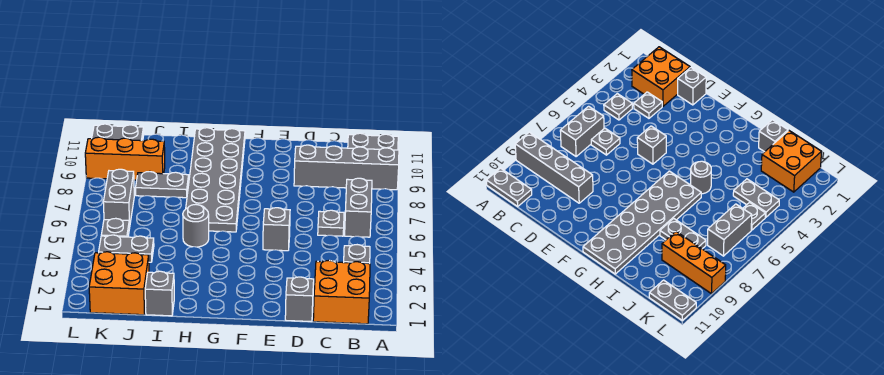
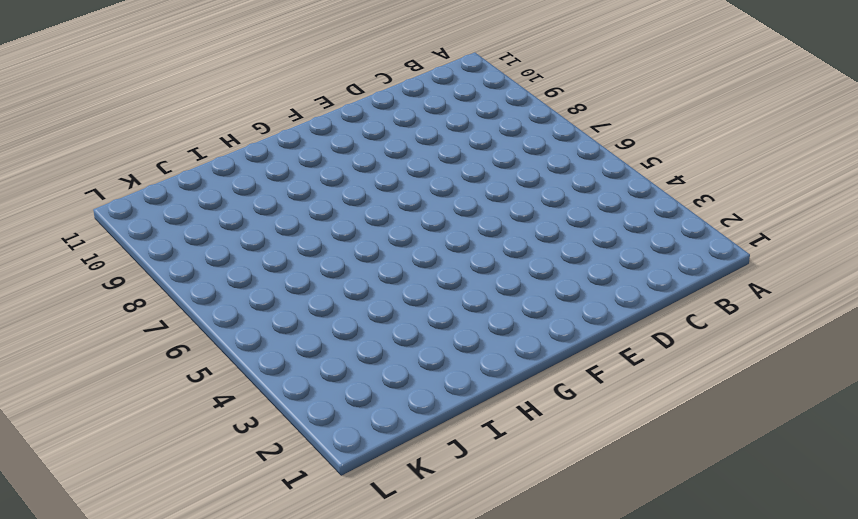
none -> grey 1x4 brick [294,145,399,190]
none -> grey 1x2 plate [348,133,398,150]
none -> orange 2x2 brick [313,261,370,324]

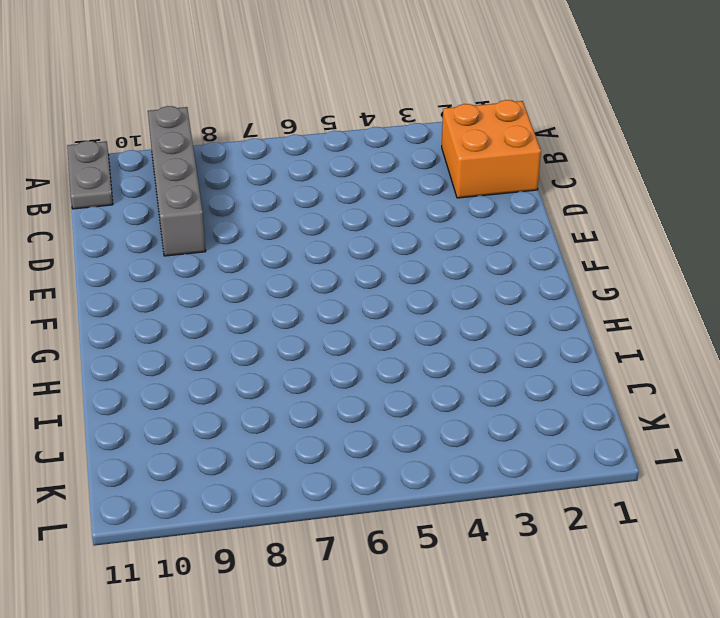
none -> grey 1x1 plate [344,245,370,264]
none -> grey 1x2 brick [345,178,372,237]
none -> grey 1x1 plate [634,92,662,118]

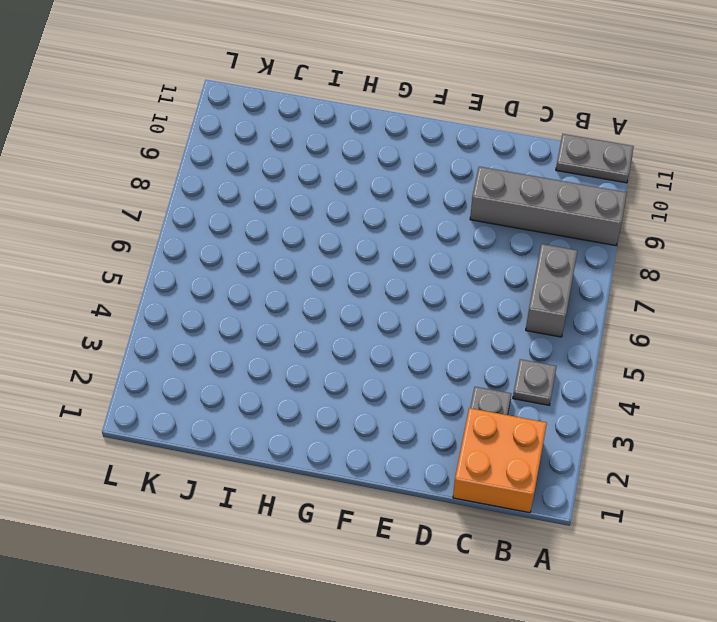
none -> grey 1x1 plate [318,210,344,236]
none -> grey 1x1 brick [285,277,314,322]
none -> grey 1x1 brick [263,208,290,251]

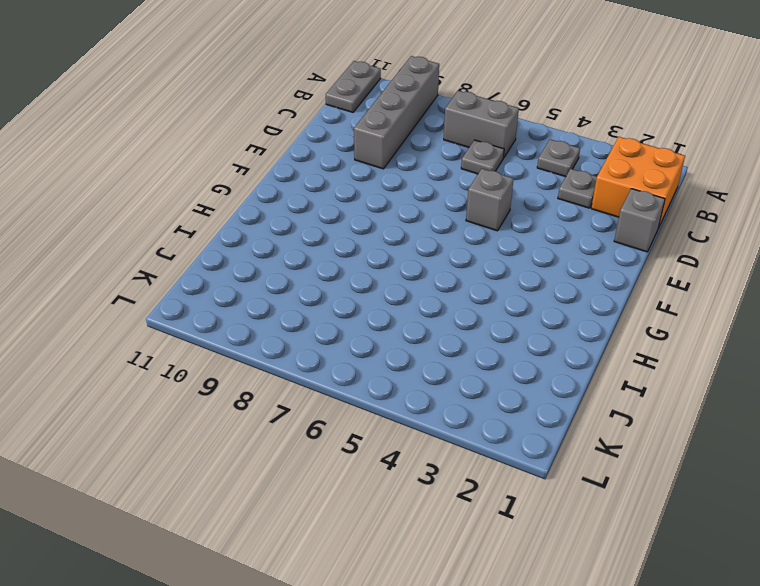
none -> grey 2x6 plate [186,128,245,232]
none -> grey 1x1 round brick [183,205,209,247]
none -> grey 1x1 brick [145,271,174,316]

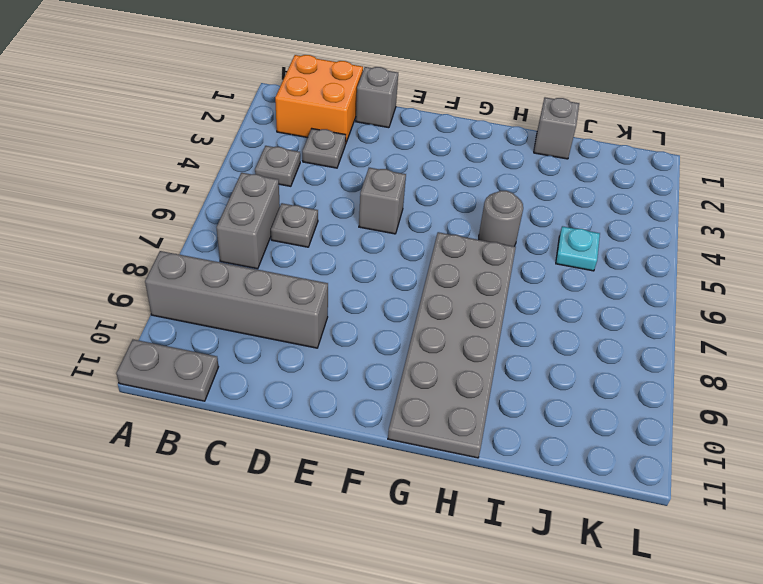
cyan 1x1 plate [556,226,600,271] -> none
none -> grey 1x2 plate [136,171,189,198]
none -> orange 2x2 brick [89,252,149,315]
none -> grey 1x2 plate [99,235,154,262]

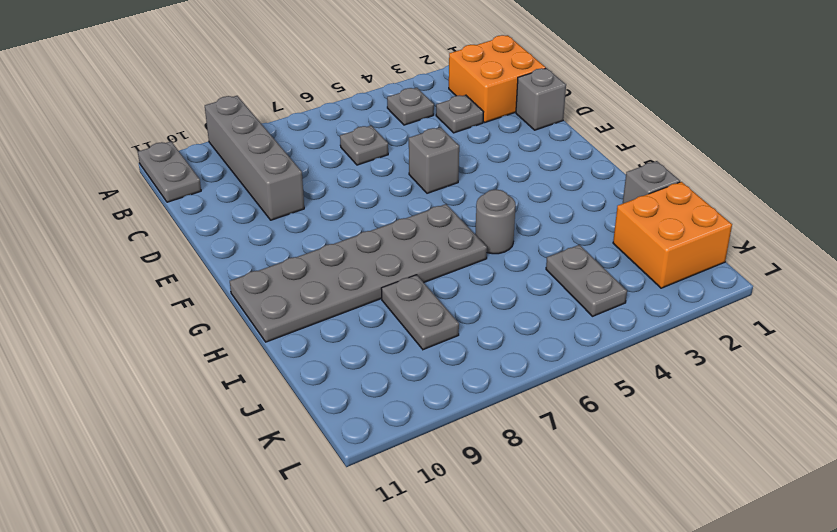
none -> grey 1x2 brick [345,178,372,237]
none -> orange 1x3 brick [85,137,165,180]
none -> grey 1x1 plate [101,218,130,237]

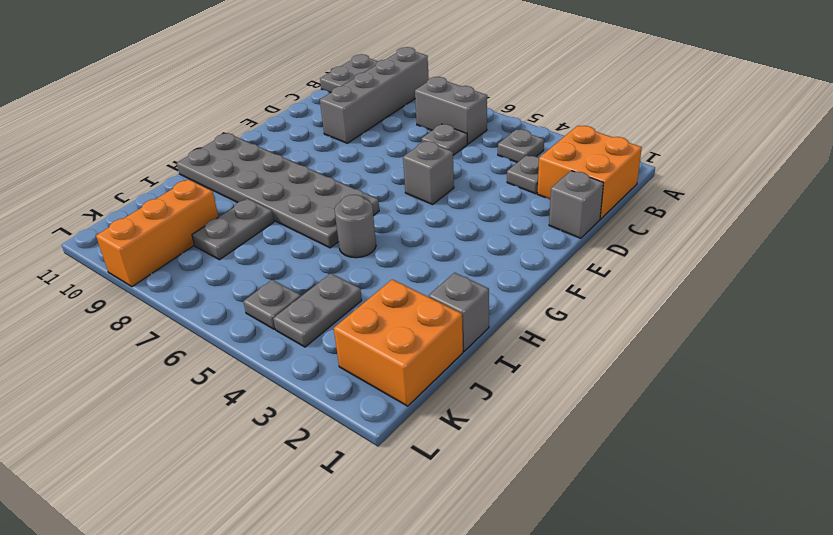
none -> grey 1x2 brick [103,169,134,227]
none -> grey 1x2 plate [92,124,144,141]

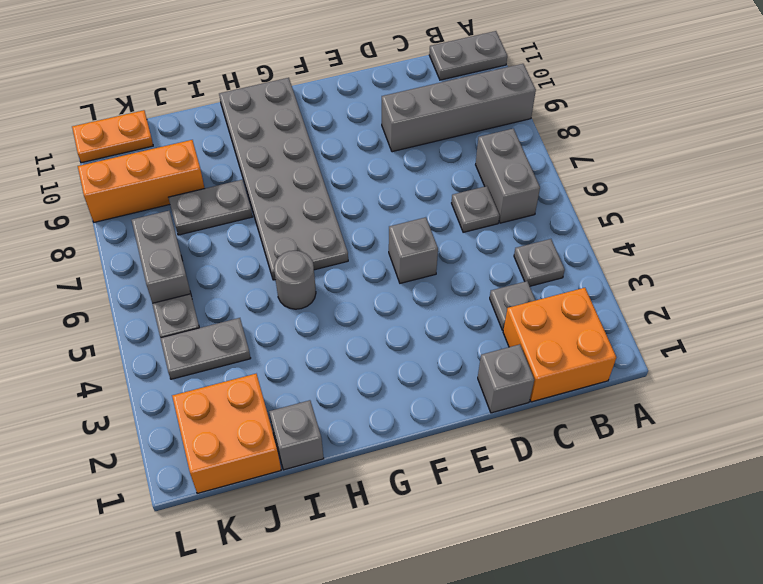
orange 1x2 plate [72,110,153,163] -> grey 1x2 plate [92,124,144,141]

